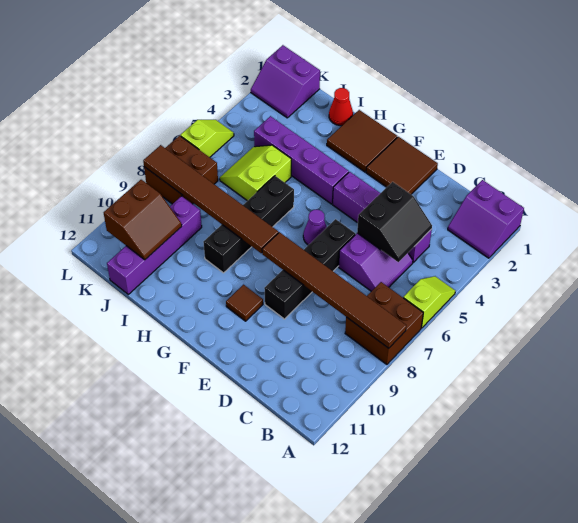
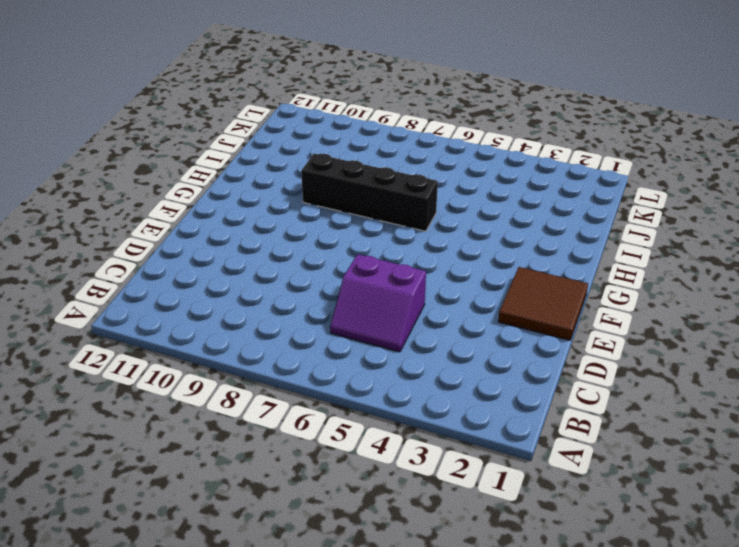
none -> purple 2x2 slope [448,180,524,258]
none -> lime 1x2 slope [403,276,455,328]
none -> brown 2x2 brick [345,282,423,365]

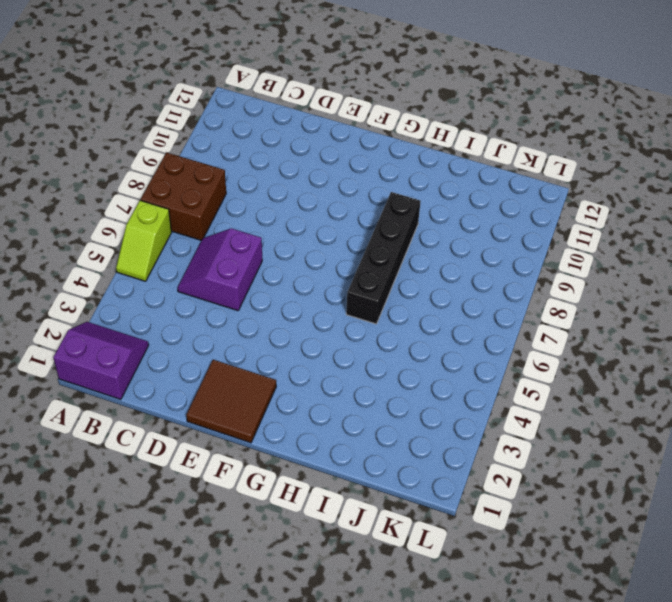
none -> purple 1x4 brick [333,172,432,262]
none -> black 1x4 brick [264,219,355,319]
none -> purple 1x1 cone [303,210,327,245]

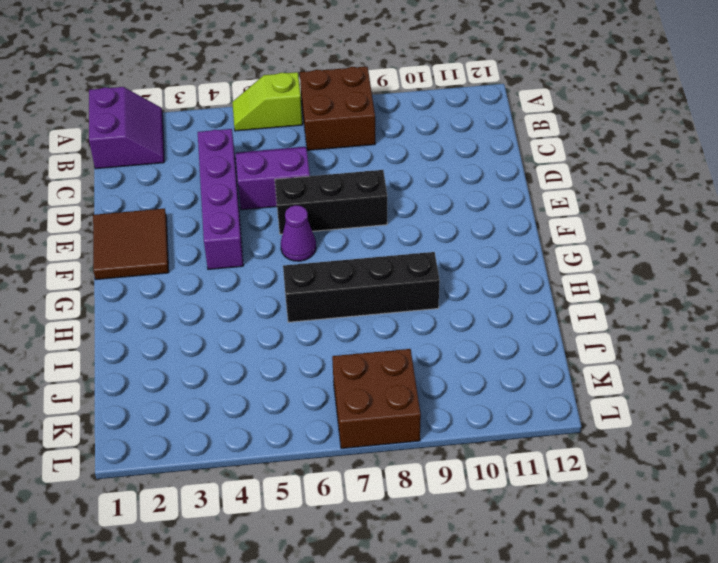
black 1x3 brick [275,170,387,234] -> black 1x4 brick [264,219,355,319]
none -> brown 1x1 tile [226,285,263,321]
none -> brown 2x2 tile [327,110,397,172]
none -> purple 1x4 brick [254,116,349,204]

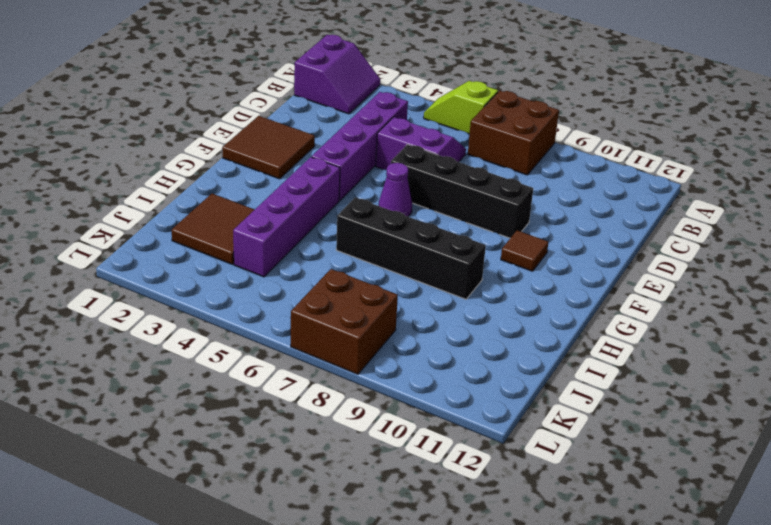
brown 2x2 tile [172,194,255,264] -> brown 2x2 tile moved to [327,110,397,172]
none -> red 1x1 cone [329,88,353,126]
none -> lime 2x2 slope [220,145,291,201]
none -> purple 1x4 brick [107,196,202,294]

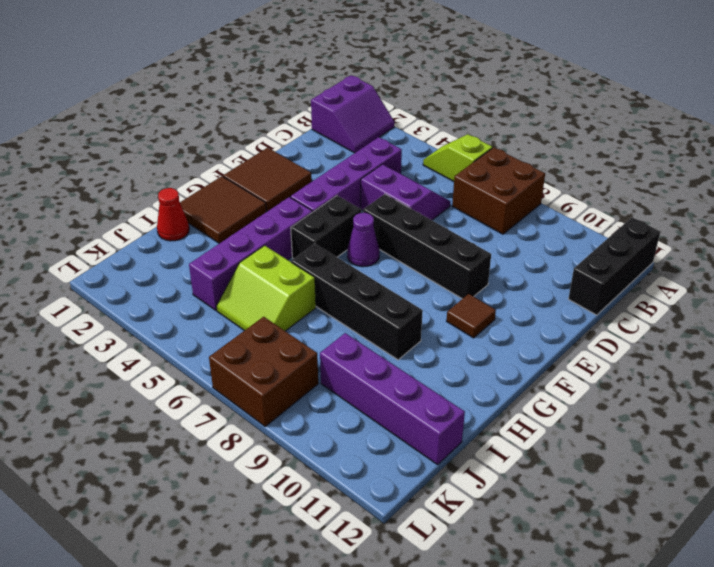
black 1x3 brick [568,217,660,315] -> none
black 1x2 brick [291,196,361,259] -> none
none -> purple 2x2 slope [251,45,320,118]
none -> lime 1x2 slope [180,120,234,157]
none -> brown 1x6 tile [262,232,406,348]

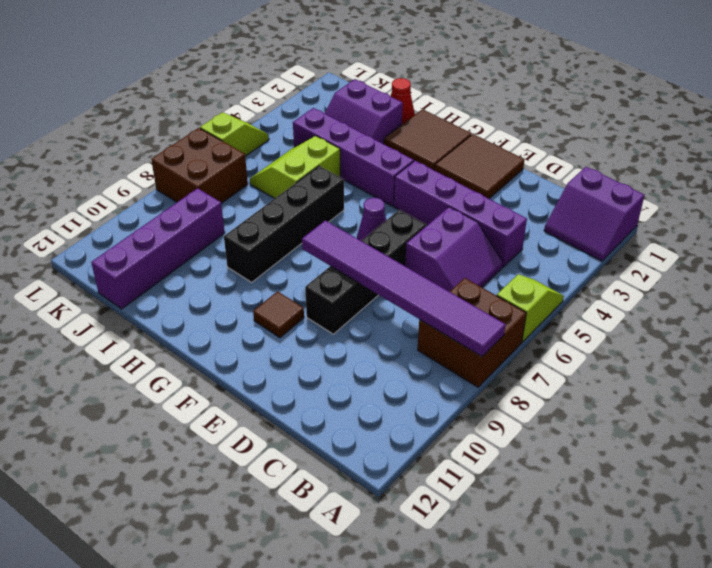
purple 1x6 tile [302,220,506,356] -> brown 1x6 tile [262,232,406,348]
purple 2x2 slope [325,79,403,144] -> purple 2x2 slope moved to [251,45,320,118]
none -> black 2x2 slope [357,182,432,262]
none -> brown 1x6 tile [143,145,279,253]
none -> brown 2x2 slope [104,180,182,260]

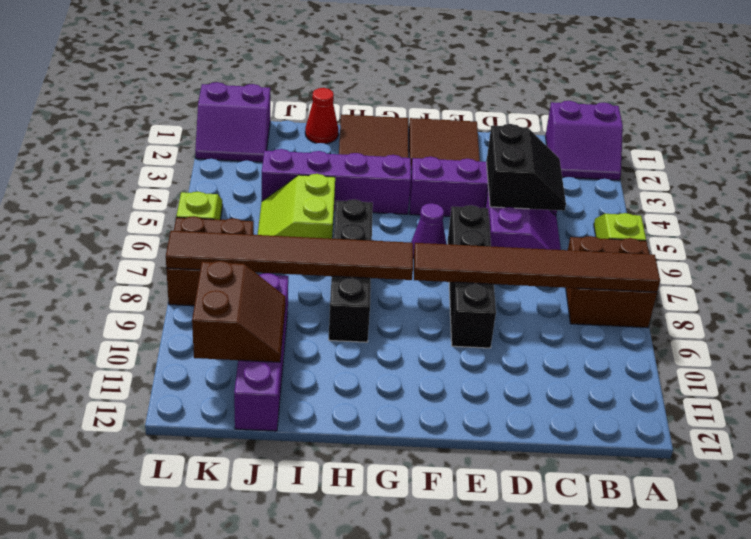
none -> brown 1x1 tile [226,285,263,321]

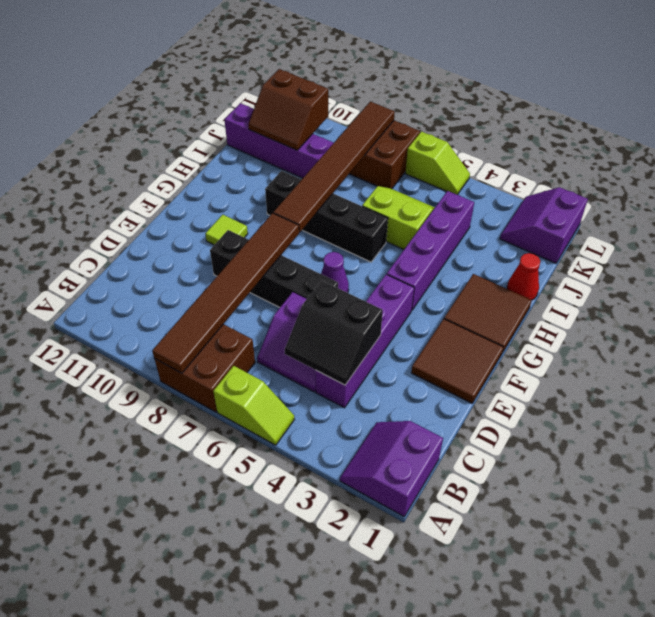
lime 1x1 tile [205,215,248,245] -> brown 1x1 tile [226,285,263,321]

